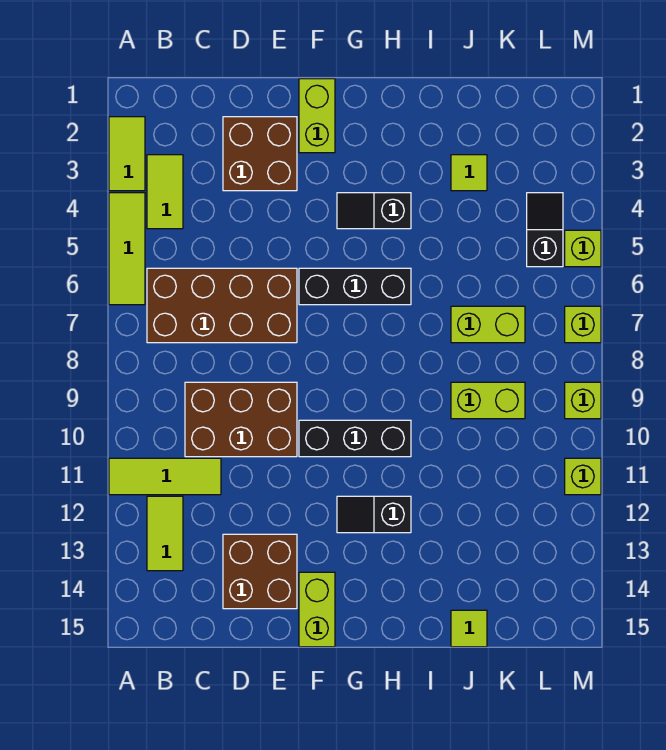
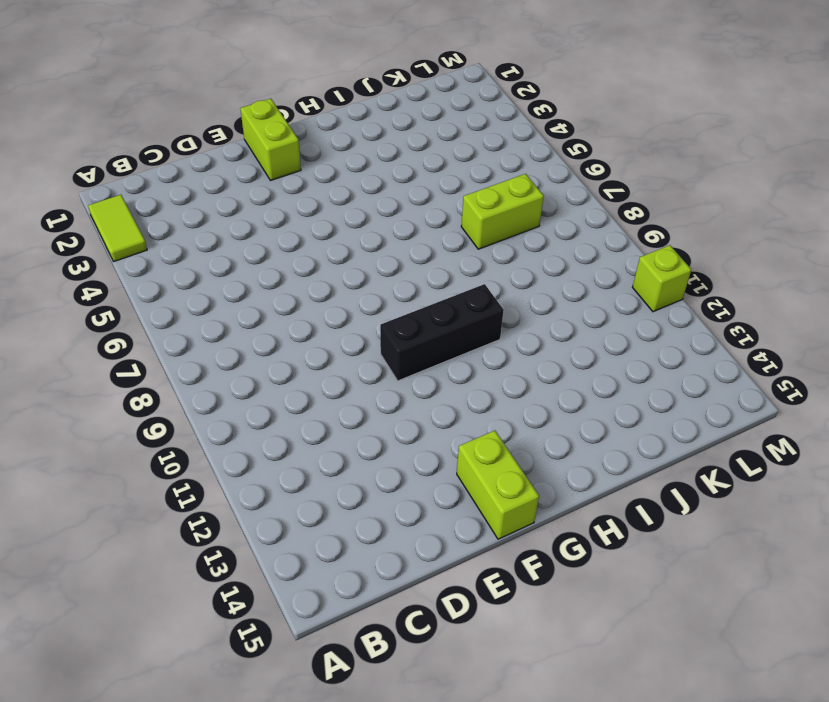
none -> lime 1x3 tile [109,193,145,305]
none -> lime 1x3 tile [109,458,221,495]
none -> lime 1x2 tile [147,155,183,229]

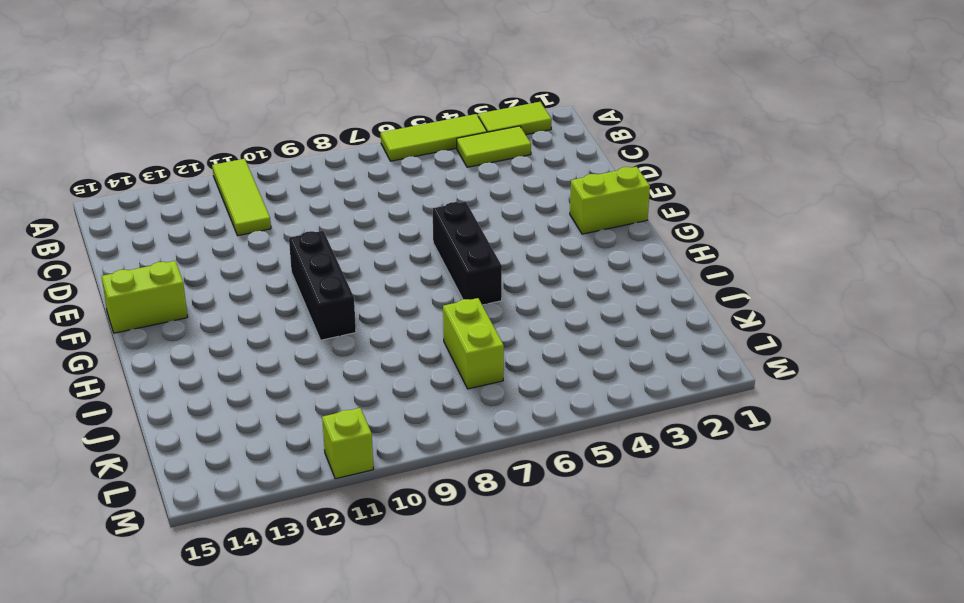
none -> brown 2x4 brick [147,268,297,343]
none -> lime 1x2 tile [147,496,183,571]
none -> brown 2x3 brick [185,382,297,457]

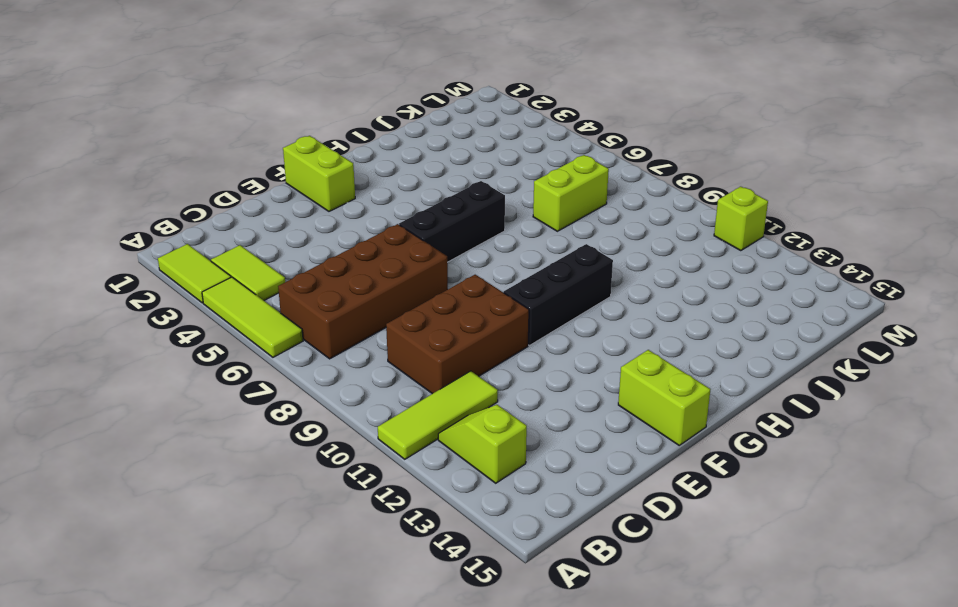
lime 1x2 slope [438,405,527,483] -> lime 1x2 tile [147,496,183,571]
none -> brown 2x2 brick [223,117,297,191]
none -> brown 2x2 brick [223,534,297,609]
none -> black 1x2 slope [337,193,411,229]

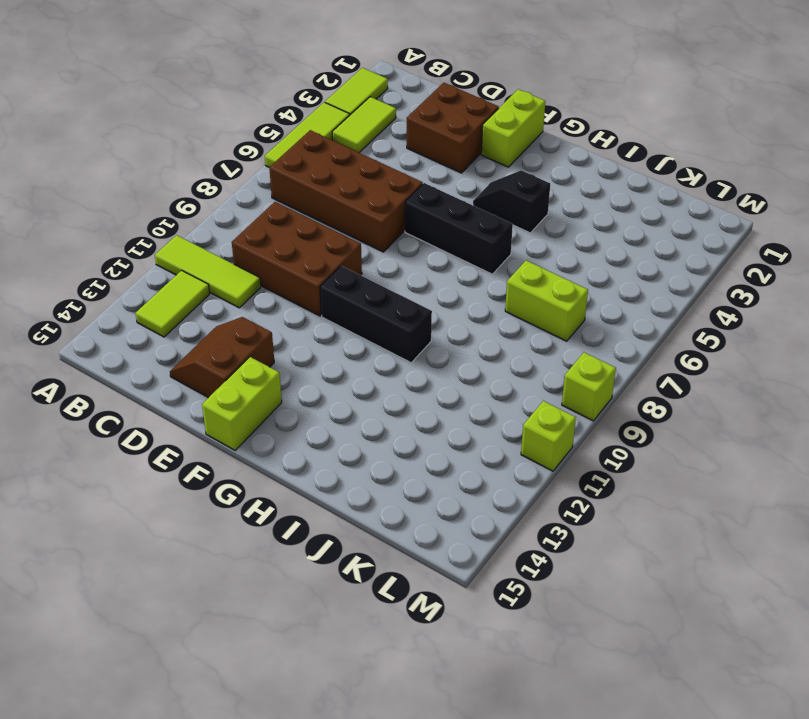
brown 2x2 slope [170,317,274,398] -> brown 2x2 brick [223,534,297,609]
none -> black 1x2 slope [337,496,411,533]
none -> lime 1x1 tile [451,155,487,191]
none -> lime 1x2 brick [451,382,525,419]

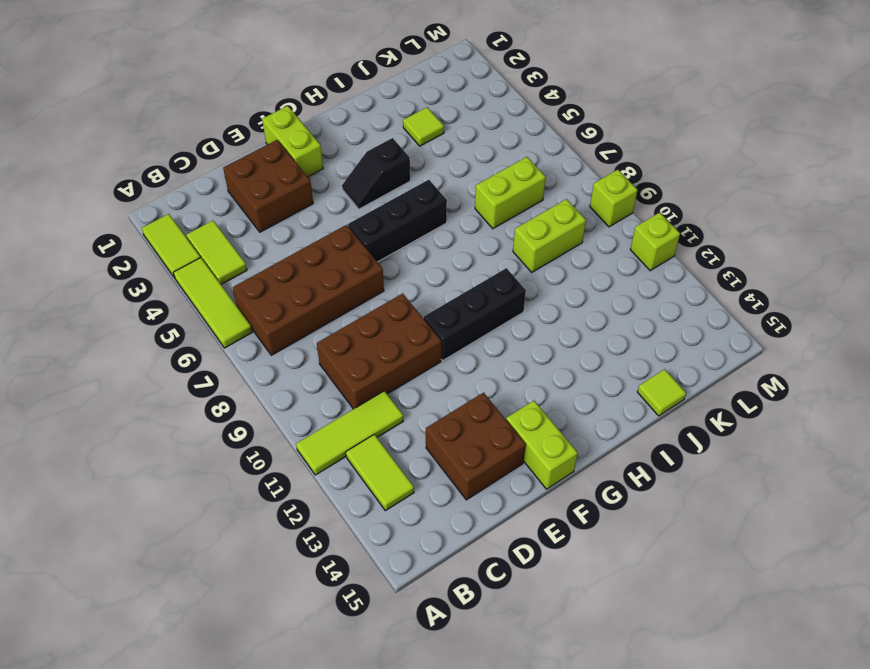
none -> black 1x2 slope [337,496,411,533]
none -> black 1x2 slope [527,193,563,267]
none -> lime 1x1 brick [565,230,601,267]

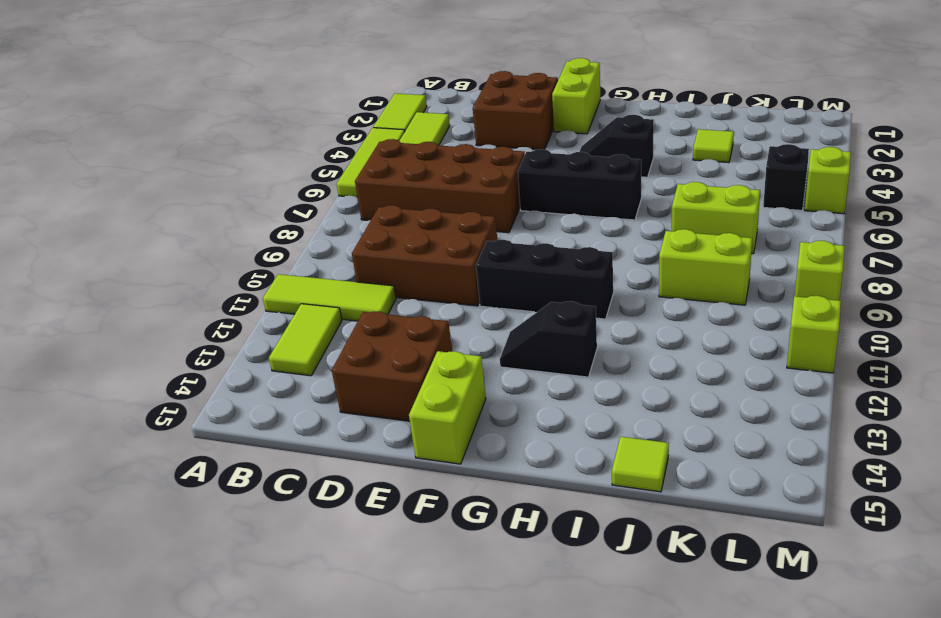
none -> lime 1x1 brick [565,306,601,343]

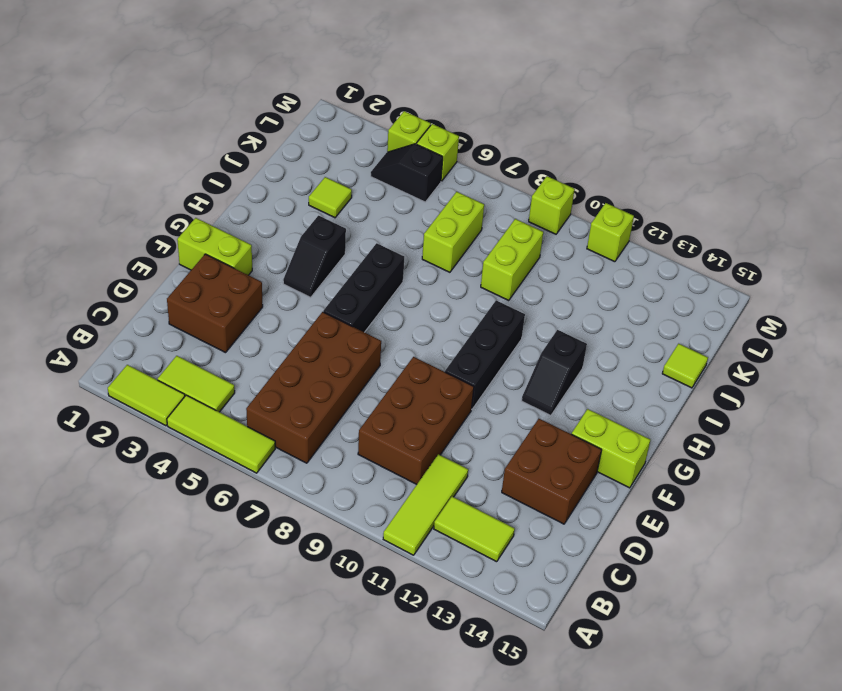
lime 1x1 brick [387,111,431,152] -> lime 1x1 brick moved to [565,306,601,343]

